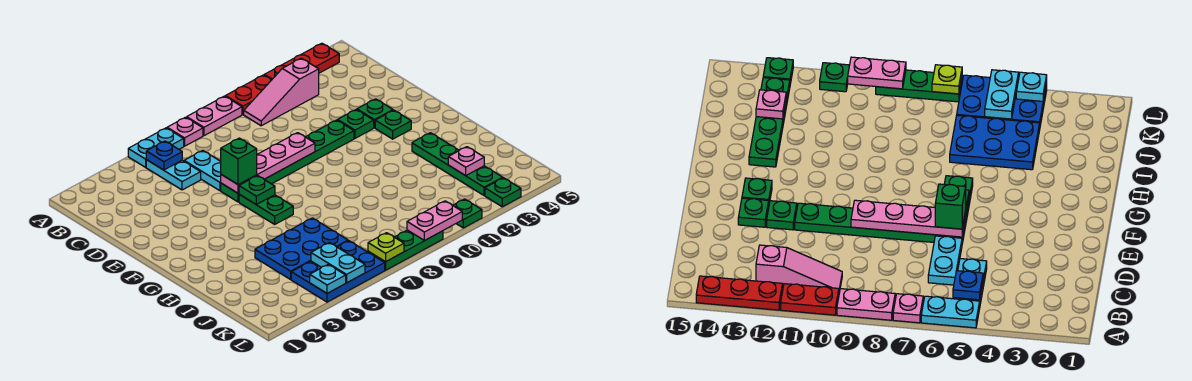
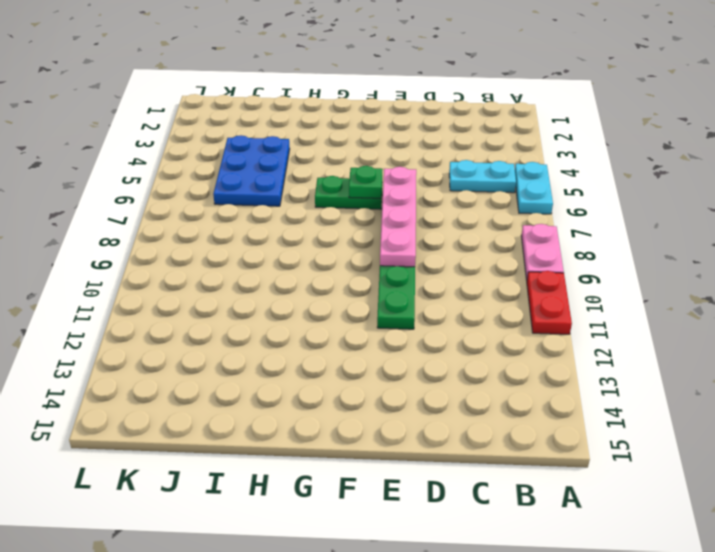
none -> pink 1x1 plate [167,117,203,146]
none -> red 1x3 plate [265,43,339,80]
none -> pink 1x3 slope [244,58,319,126]

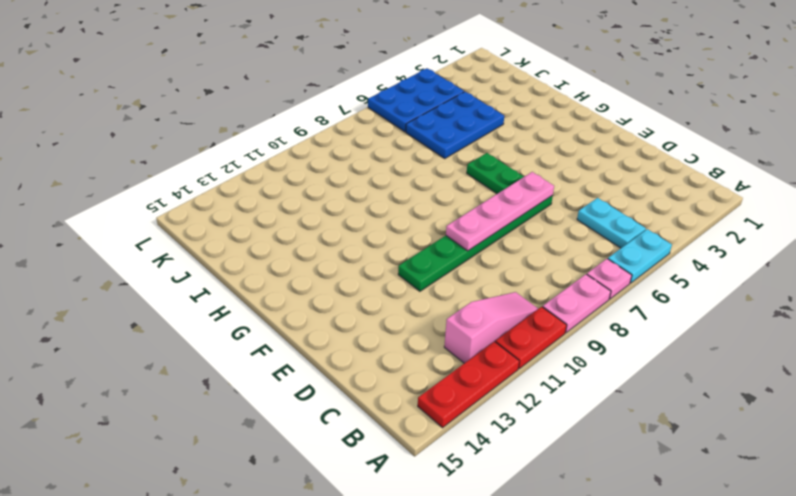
none -> cyan 1x2 plate [184,150,221,191]
none -> green 1x1 plate [338,110,374,138]
none -> green 1x1 plate [357,99,393,128]

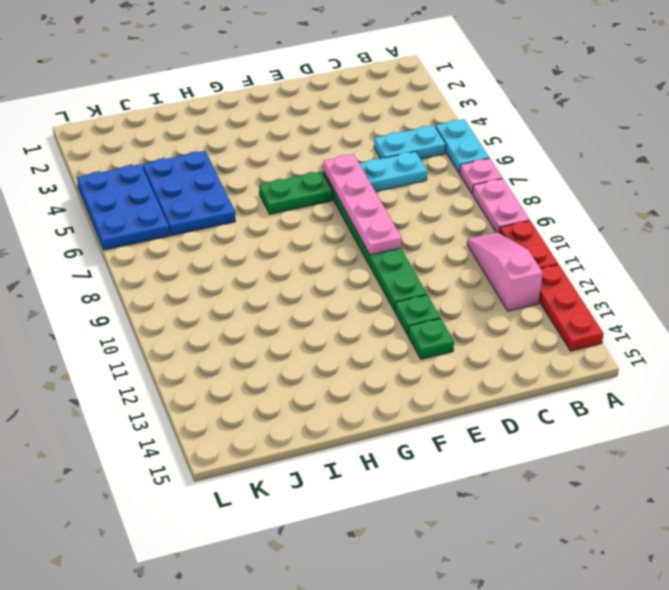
none -> green 1x1 plate [375,110,411,139]
none -> green 1x4 plate [412,133,503,195]
none -> green 1x3 plate [368,230,443,270]

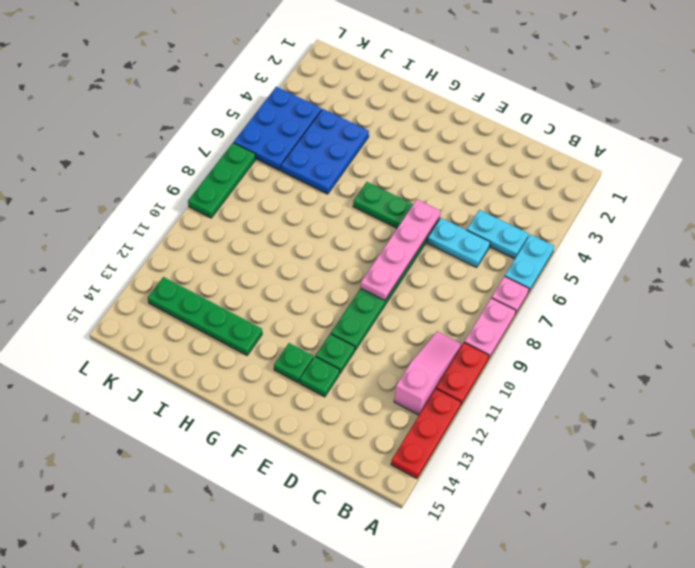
none -> green 1x1 plate [453,199,482,228]
none -> green 1x1 plate [485,178,521,207]
none -> blue 1x1 plate [146,141,182,170]

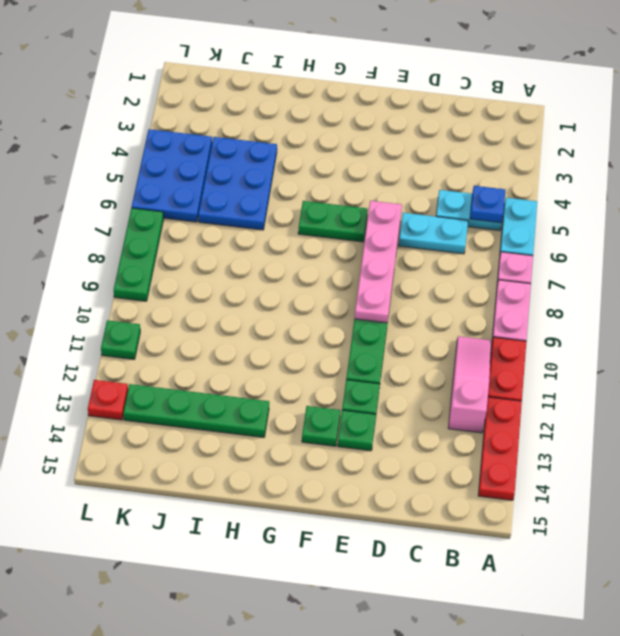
red 1x1 plate [88,380,128,420] -> green 1x1 plate [485,178,521,207]
none -> green 1x1 plate [239,176,275,205]
none -> pink 1x1 plate [448,147,484,176]
none -> cyan 1x2 plate [311,243,365,283]

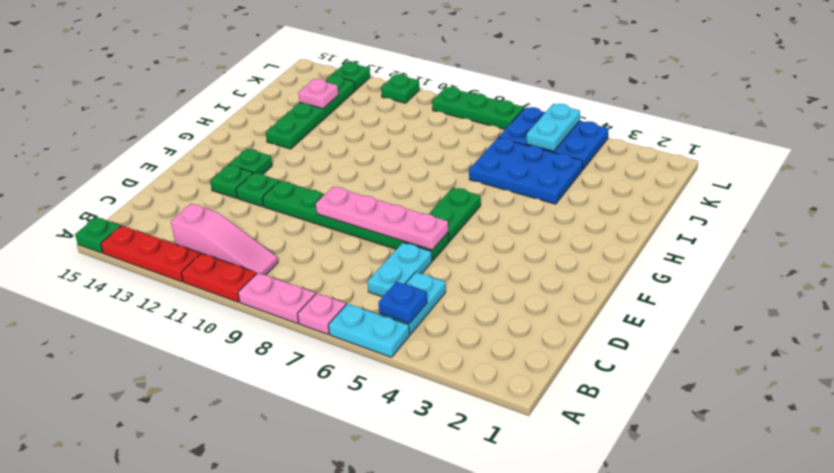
green 1x1 plate [75,217,121,253] -> green 1x1 plate moved to [239,176,275,205]
none -> cyan 1x1 plate [310,264,346,293]
none -> lime 1x1 plate [368,233,404,262]
none -> pink 1x2 plate [407,201,462,240]

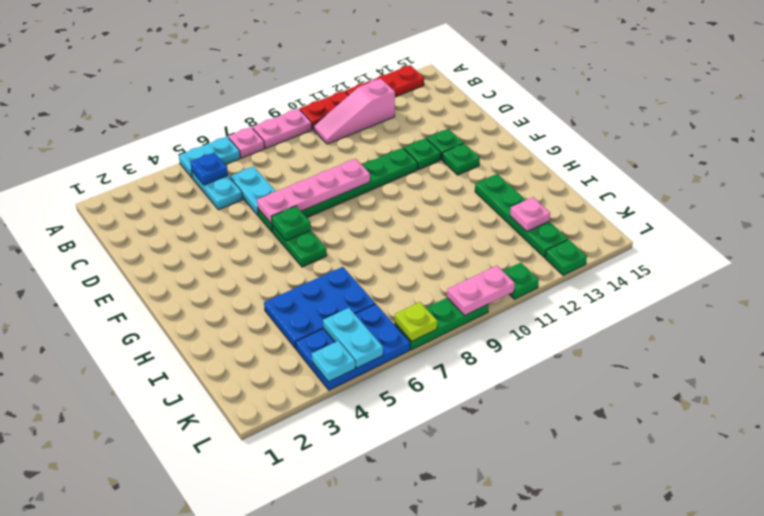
none -> green 1x1 brick [221,138,257,185]

